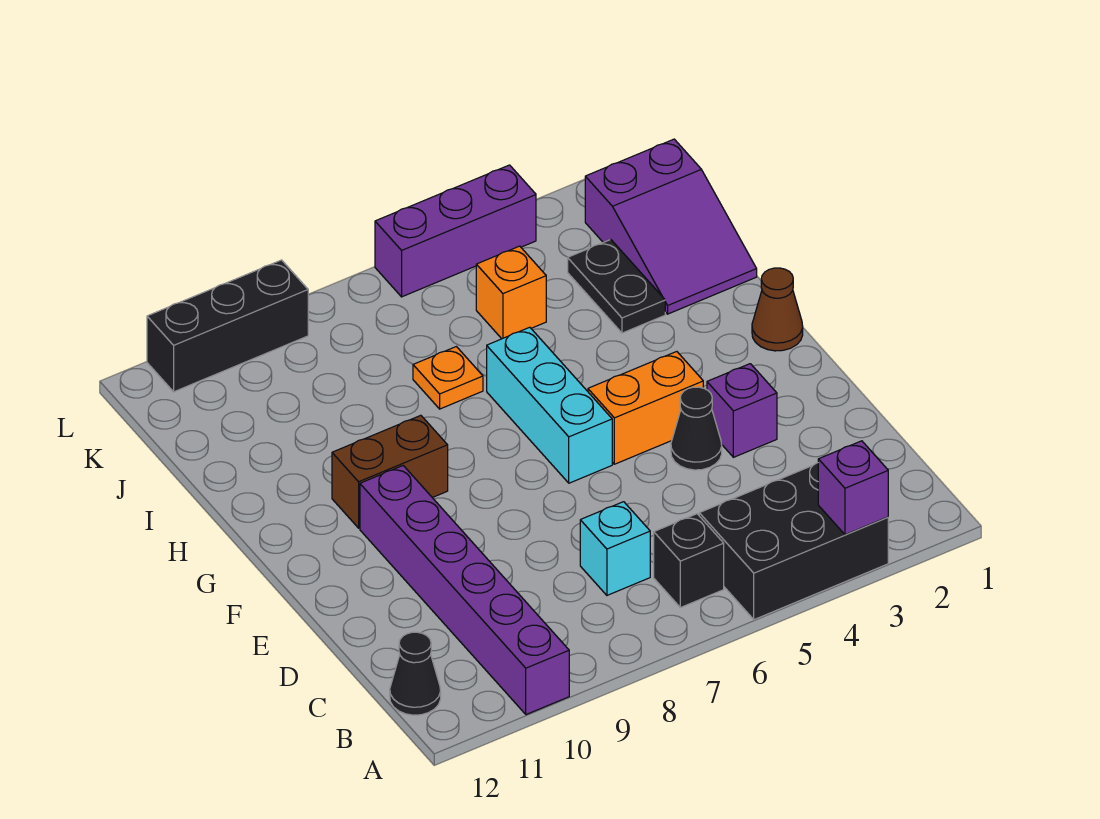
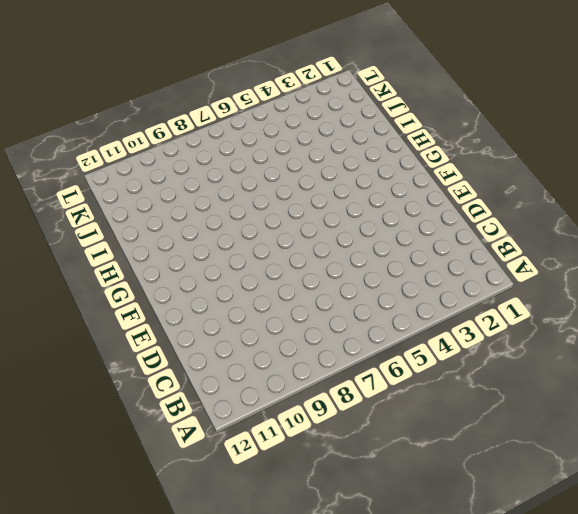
none -> black 2x3 brick [699,463,888,620]
none -> purple 1x6 brick [360,466,569,715]
none -> black 1x1 brick [654,514,724,608]

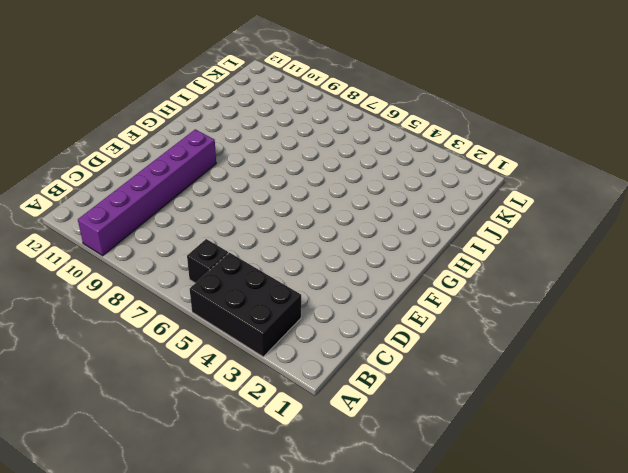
none -> black 1x1 cone [390,632,441,715]
none -> cyan 1x1 brick [580,502,650,595]
none -> purple 1x1 brick [707,364,777,457]

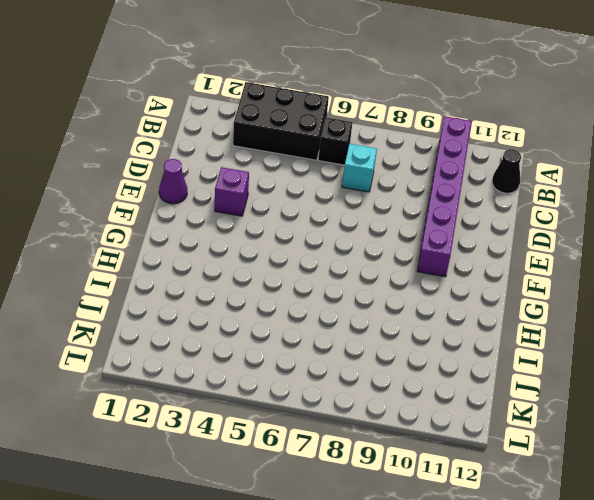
purple 1x1 cone [159,159,187,204] -> none
none -> black 1x1 cone [671,387,722,470]
none -> orange 1x2 brick [588,352,703,464]
none -> cyan 1x3 brick [487,327,612,483]

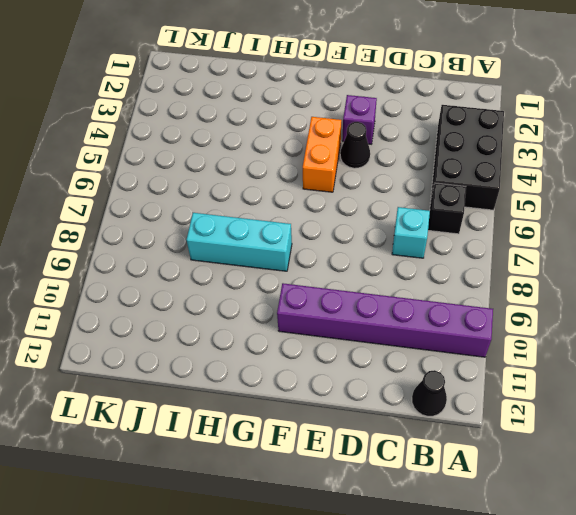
cyan 1x3 brick [186,213,292,271] -> cyan 1x3 brick moved to [487,327,612,483]
none -> brown 1x1 cone [752,268,803,351]
none -> brown 1x2 brick [332,415,448,528]
none -> purple 2x3 slope [585,139,757,314]

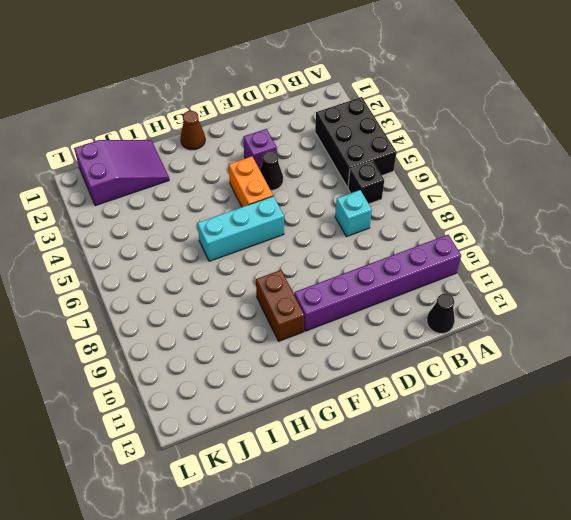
none -> black 1x2 plate [568,240,665,333]
none -> orange 1x1 plate [413,347,483,409]
none -> orange 1x1 brick [476,246,546,339]

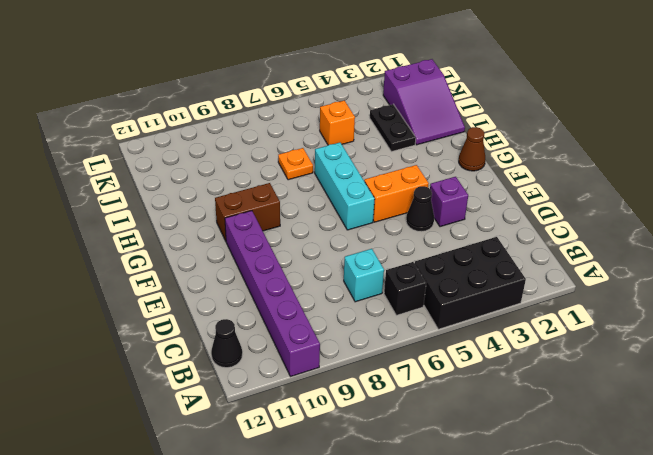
none -> purple 1x3 brick [375,165,536,297]
none -> black 1x3 brick [147,260,308,392]
none -> purple 1x1 brick [818,441,888,535]

